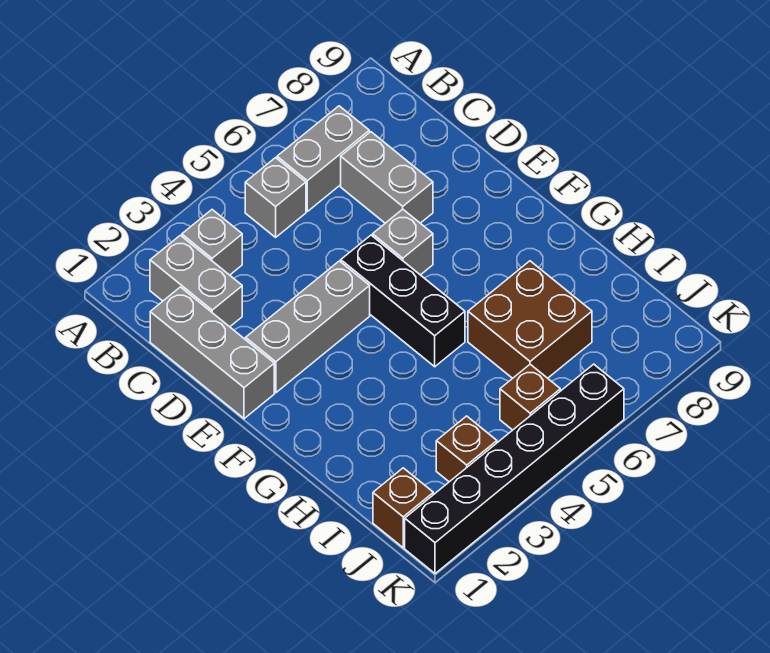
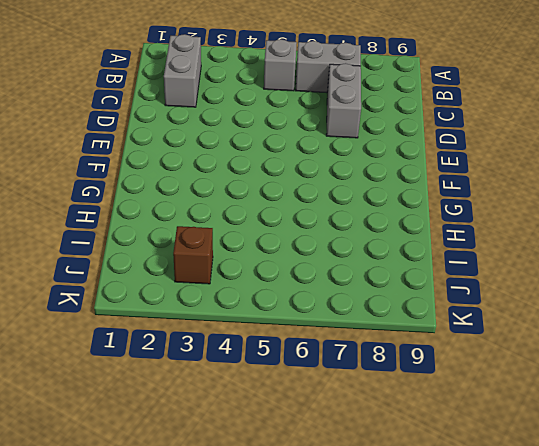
none -> grey 1x1 brick [182,210,242,275]
none -> grey 1x3 brick [150,287,274,419]
none -> grey 1x3 brick [246,261,370,393]

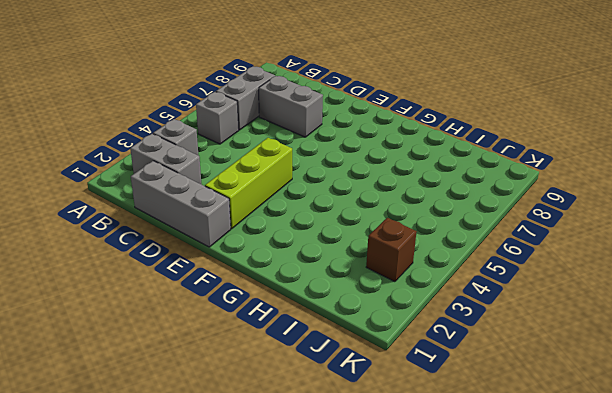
lime 1x3 brick [205,138,292,229] -> grey 1x3 brick [246,261,370,393]
none -> black 1x3 brick [341,235,465,367]
none -> grey 1x1 brick [373,209,433,275]
none -> brown 2x2 brick [468,261,592,378]

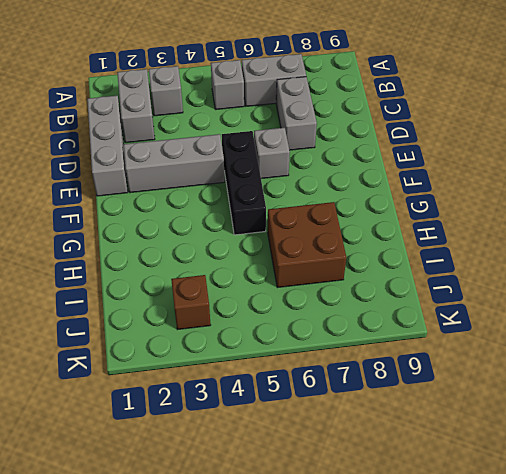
none -> brown 1x1 brick [373,468,433,548]
none -> brown 1x1 brick [500,364,560,430]
none -> black 1x6 brick [405,364,624,574]

